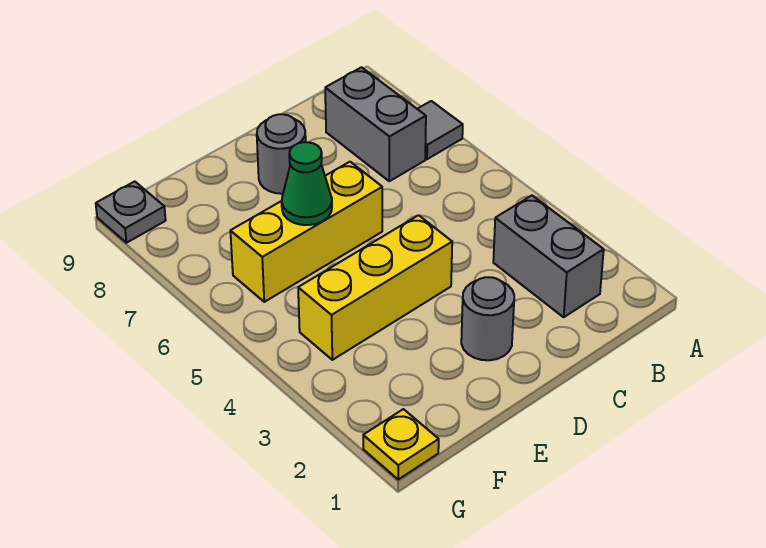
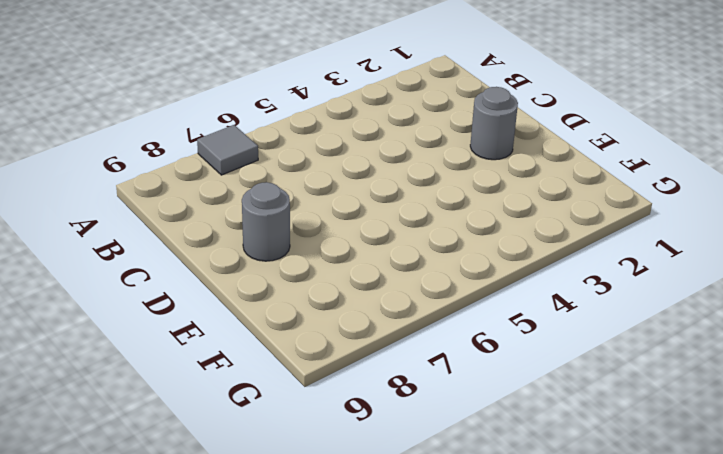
none -> grey 1x2 brick [493,196,604,317]
none -> grey 1x2 brick [325,67,426,181]

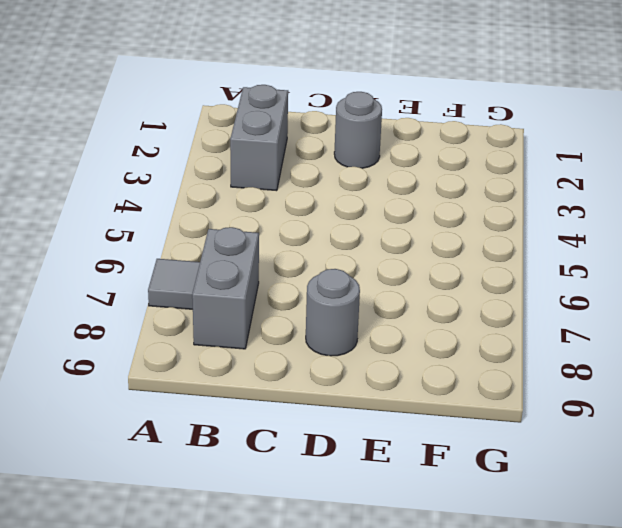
none -> yellow 1x3 brick [298,215,452,360]
none -> yellow 1x3 brick [230,162,382,302]

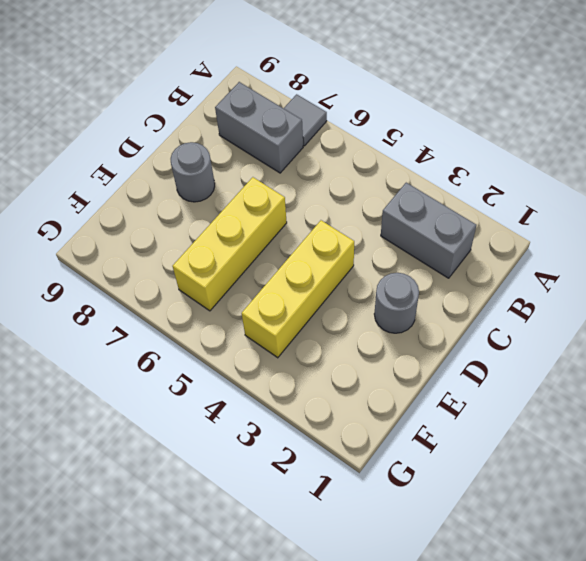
none -> yellow 1x1 plate [363,409,439,479]
none -> grey 1x1 plate [96,181,166,243]

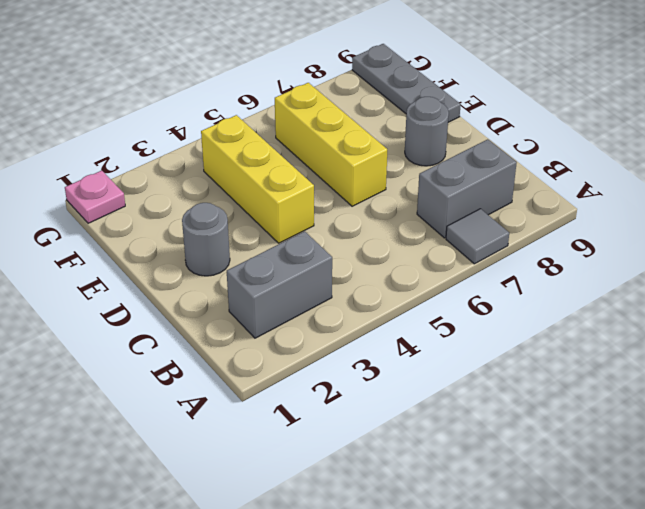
grey 1x3 plate [352,44,461,122] -> grey 1x1 plate [96,181,166,243]
pink 1x1 plate [65,171,125,223] -> yellow 1x1 plate [363,409,439,479]
none -> green 1x1 cone [282,142,332,225]

